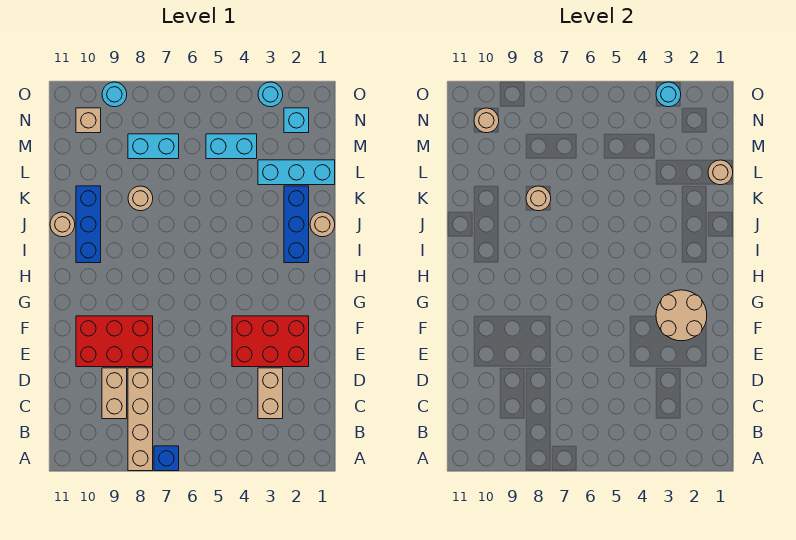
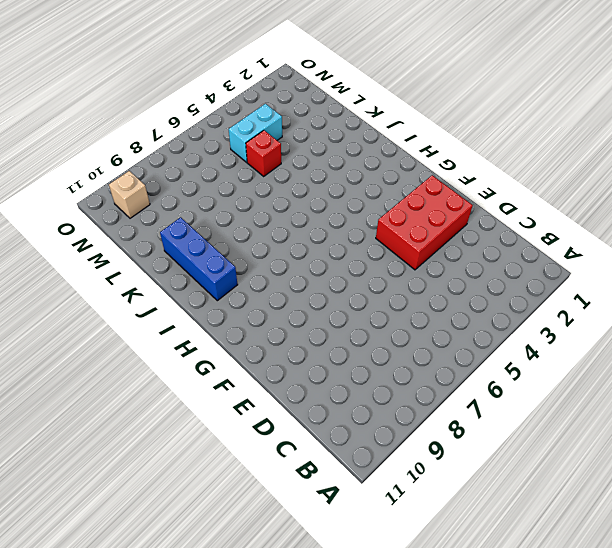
red 1x1 brick [246,130,281,176] -> none
none -> blue 1x1 brick [154,446,179,471]
none -> tan 1x4 brick [128,368,153,471]
none -> tan 1x2 brick [258,368,283,419]

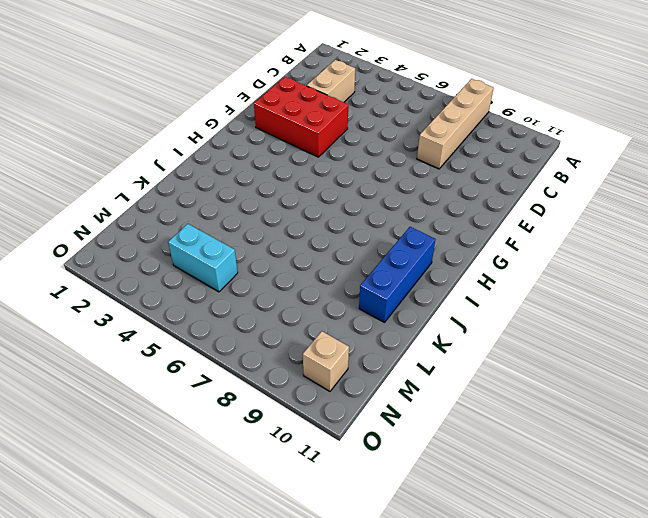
none -> blue 1x1 brick [154,446,179,471]
none -> tan 1x2 brick [102,368,127,419]
none -> red 2x3 brick [76,316,153,367]

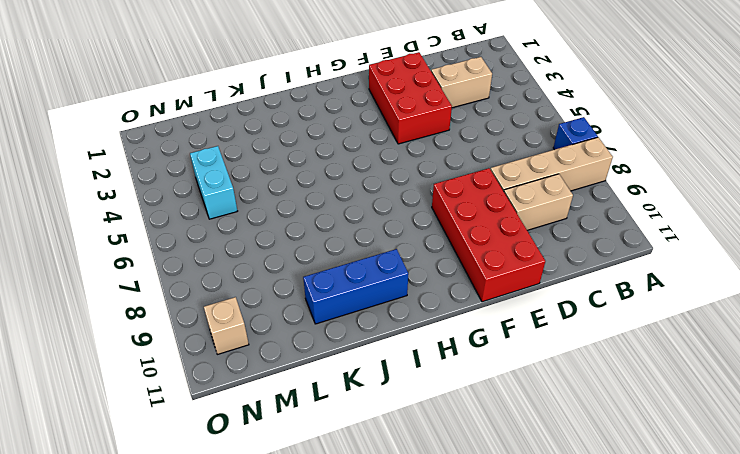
red 2x4 brick [432,168,545,302] -> red 2x3 brick [76,316,153,367]
none -> blue 1x3 brick [284,186,309,263]
none -> tan 1x1 round brick [310,212,335,237]
none -> tan 1x1 round brick [50,212,75,237]

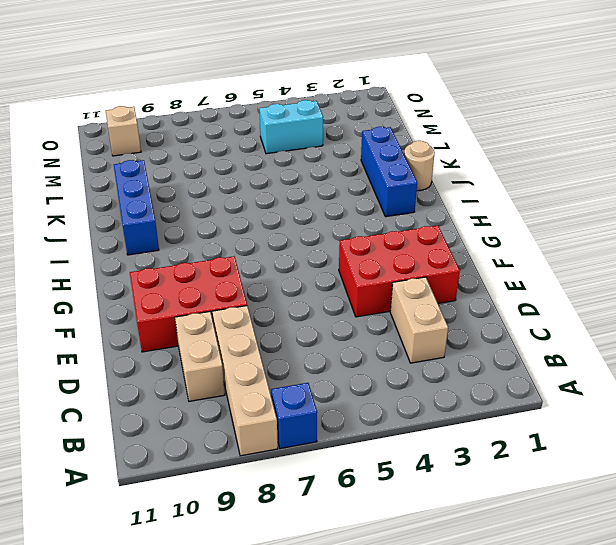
none -> tan 1x1 round brick [50,212,75,237]
none -> tan 1x1 round brick [128,186,153,211]
none -> cyan 1x3 brick [258,160,335,185]

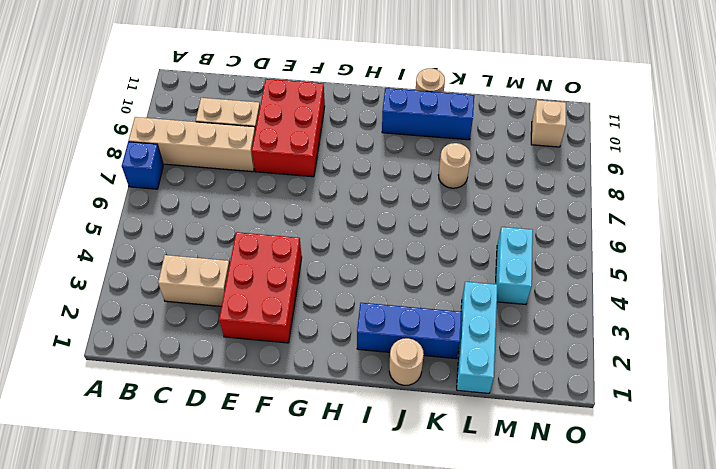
none -> cyan 1x2 brick [128,134,179,159]
none -> cyan 1x1 brick [284,108,309,133]
none -> cyan 1x1 round brick [258,82,283,107]

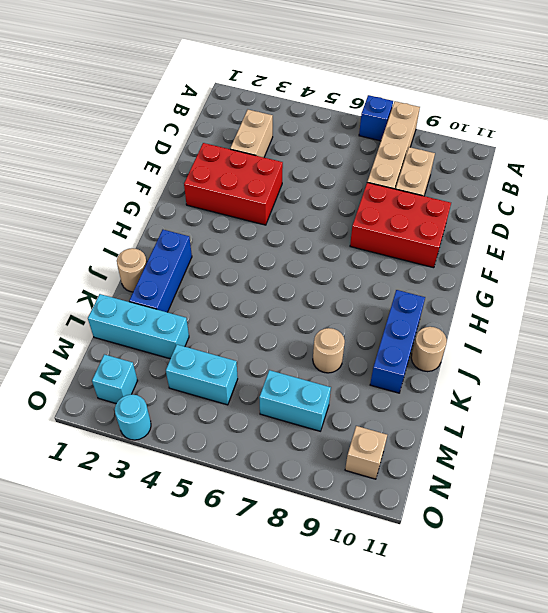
none -> cyan 1x1 round brick [102,82,127,107]
none -> tan 2x2 round brick [656,290,707,341]
none -> tan 1x1 round brick [526,186,551,211]

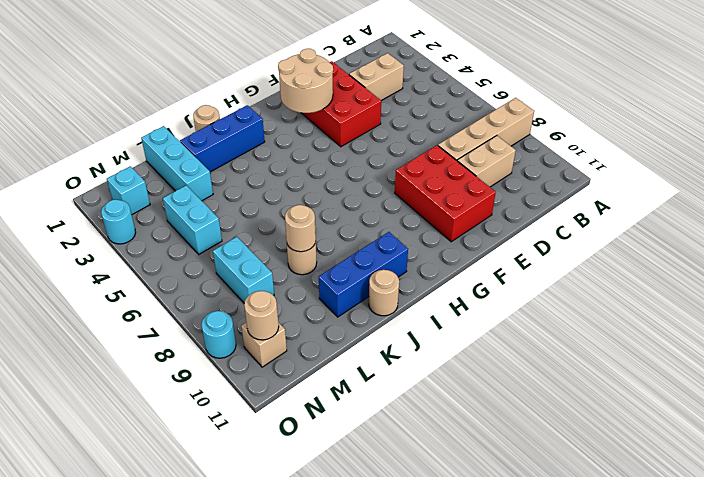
none -> blue 1x1 brick [154,446,179,471]
none -> tan 1x1 round brick [708,160,733,185]
none -> cyan 1x1 round brick [656,82,681,107]

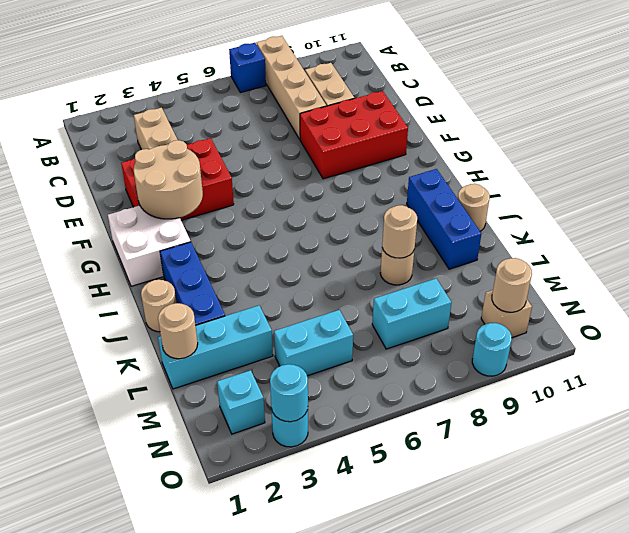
white 2x2 brick [108,206,191,286] -> none

